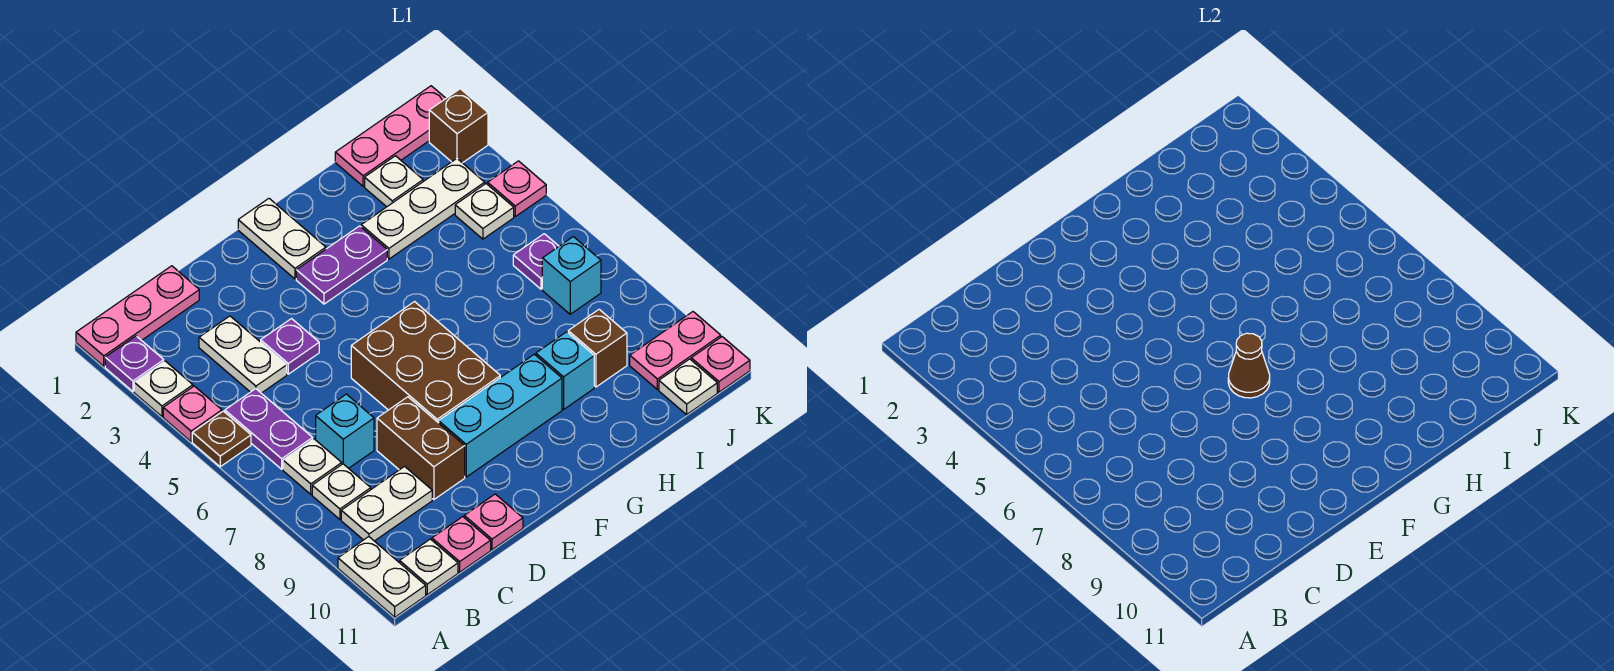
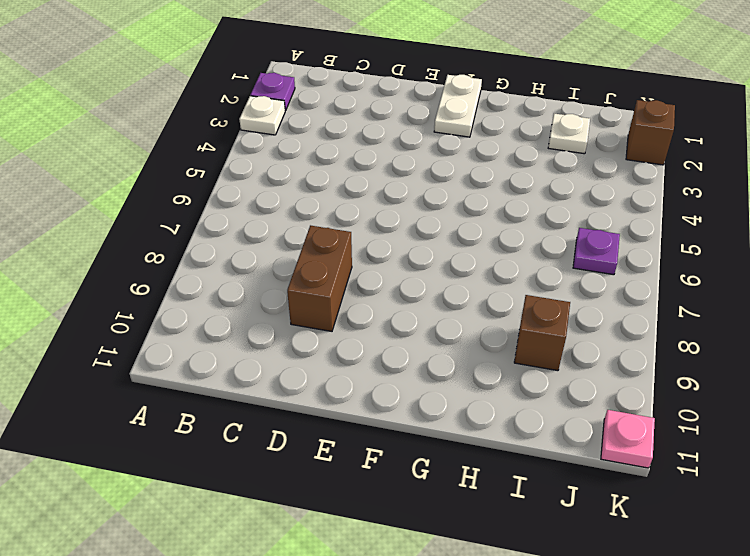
none -> pink 1x3 plate [76,266,199,366]
none -> pink 1x1 plate [163,386,222,442]
none -> brown 1x1 plate [192,411,251,467]
none -> white 1x2 plate [338,537,426,617]

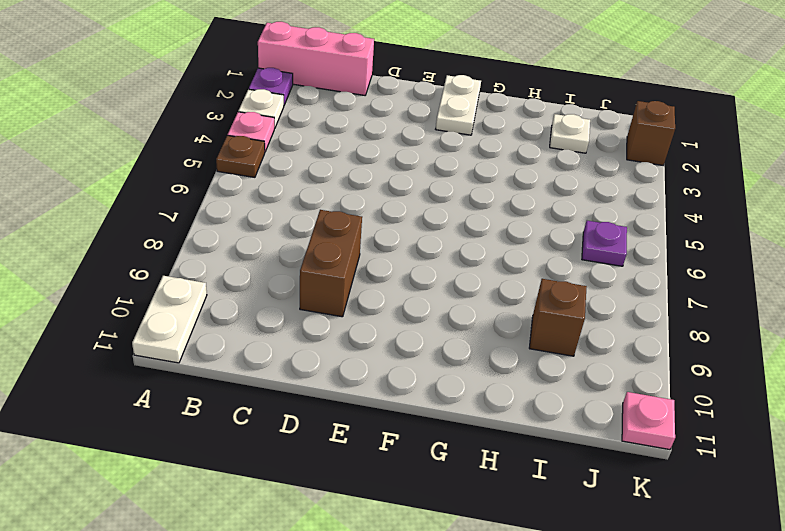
pink 1x3 brick [258,22,374,95] -> pink 1x3 plate [76,266,199,366]
none -> purple 1x2 plate [225,389,313,469]
none -> white 1x1 plate [283,439,342,494]
none -> white 1x1 plate [312,464,371,519]
none -> white 1x2 plate [341,466,432,541]

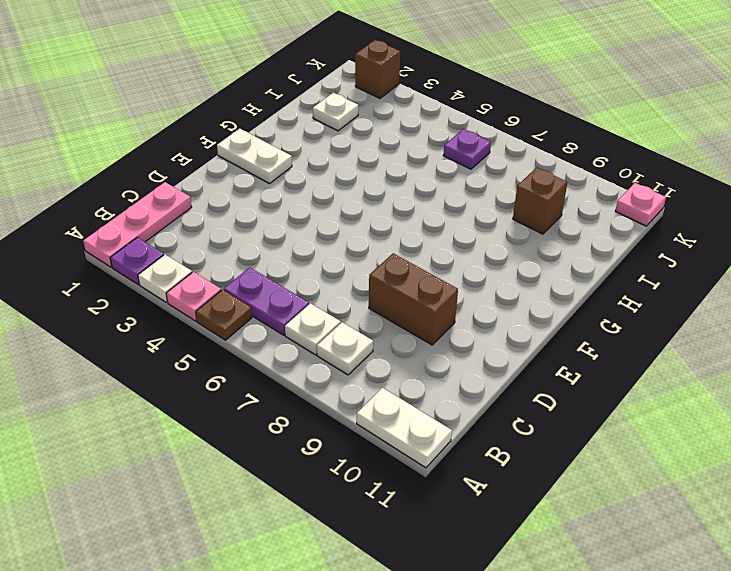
none -> white 1x2 plate [341,466,432,541]
none -> white 1x1 plate [400,539,458,595]
none -> white 1x2 plate [199,316,287,393]
none -> cyan 1x1 brick [316,394,374,468]

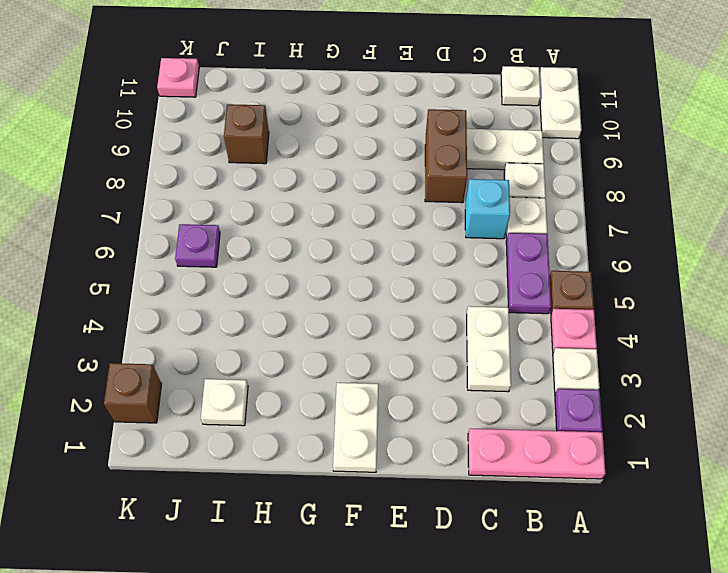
none -> pink 1x1 plate [432,517,491,572]
none -> purple 1x1 plate [261,319,319,374]
none -> pink 1x1 plate [464,494,523,550]
none -> brown 2x3 brick [351,302,500,423]

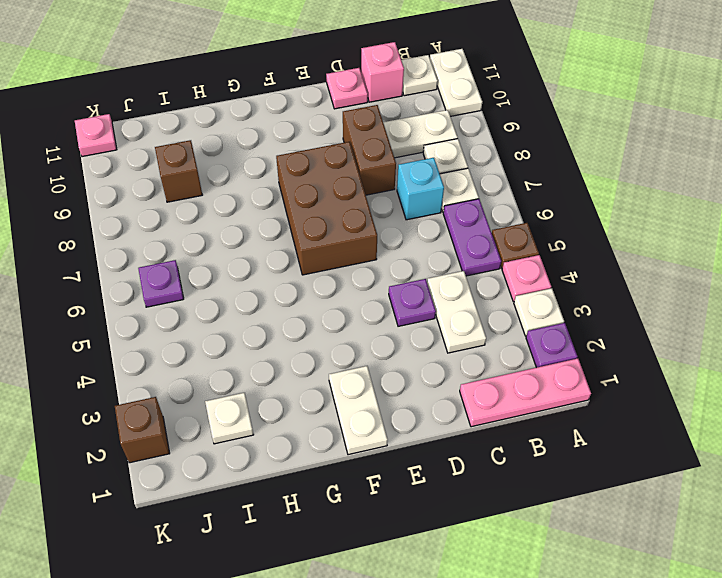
pink 1x1 brick [361,42,404,102] -> pink 1x1 plate [432,517,491,572]
none -> cyan 1x3 brick [439,354,562,477]
none -> purple 1x2 plate [296,226,387,304]
none -> white 1x3 plate [361,159,485,259]
none -> cyan 1x1 brick [536,332,594,409]

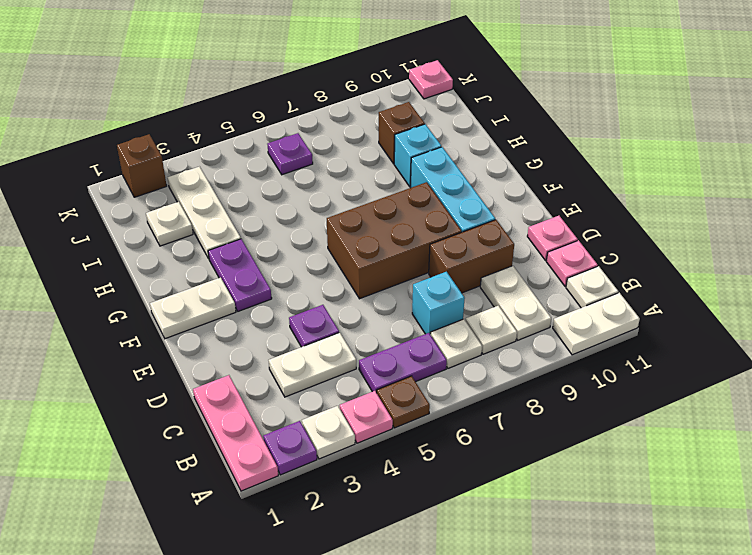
none -> pink 1x3 plate [335,86,446,186]
none -> white 1x1 plate [455,184,514,239]
none -> cyan 1x1 brick [542,237,601,314]
none -> pink 1x2 plate [630,312,721,390]

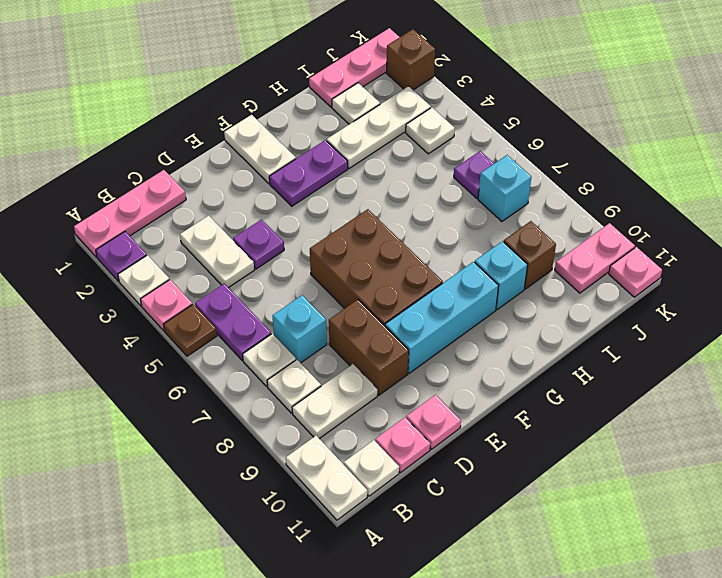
none -> white 1x1 plate [659,359,717,415]
none -> pink 1x1 plate [488,161,546,216]
none -> brown 1x1 cone [1228,333,1270,398]

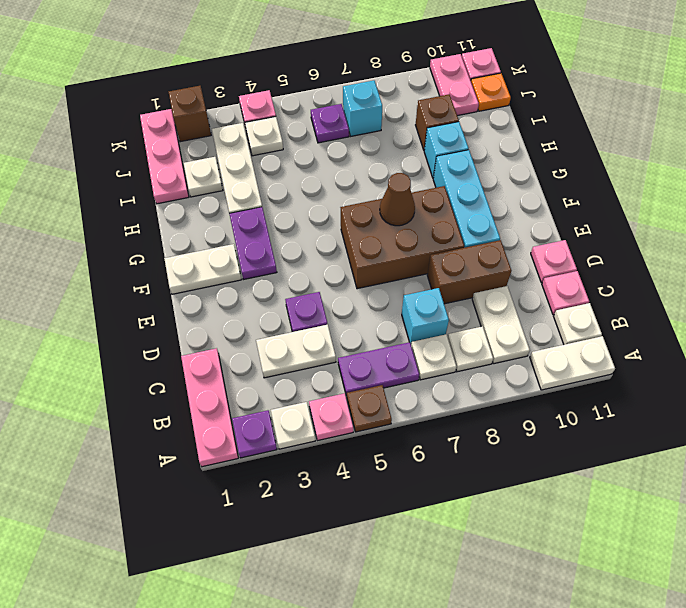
orange 1x1 plate [471,73,511,111] -> white 1x1 plate [659,359,717,415]

